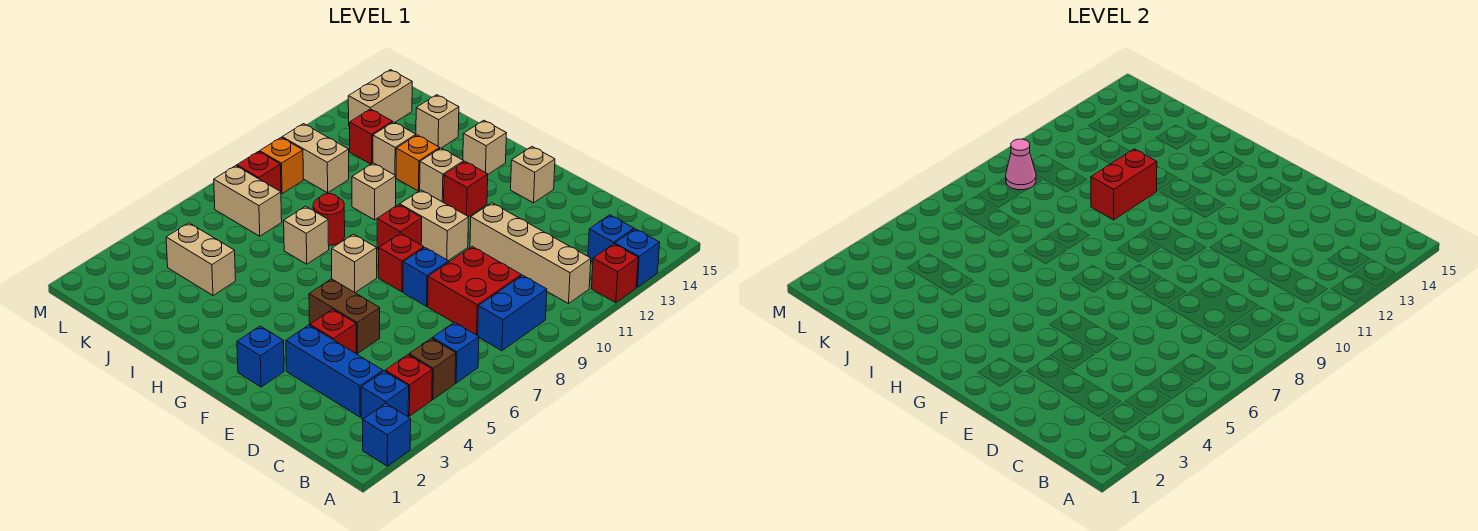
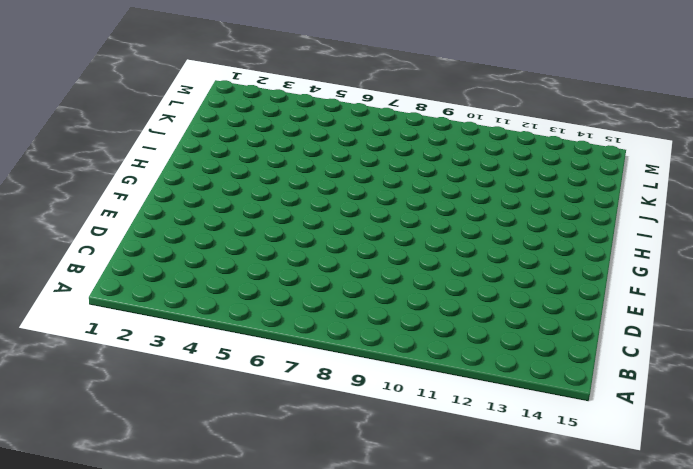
none -> blue 1x1 brick [363,404,411,466]
none -> red 1x1 brick [592,244,638,303]
none -> blue 1x1 brick [615,229,660,287]
none -> blue 1x1 brick [361,371,409,419]

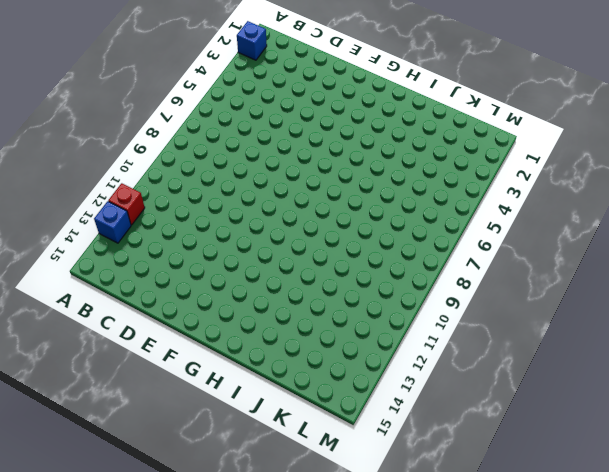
none -> blue 1x1 brick [361,371,409,419]
none -> red 1x1 brick [385,355,432,416]
none -> brown 1x1 brick [409,338,456,399]
none -> blue 1x1 brick [432,322,479,383]

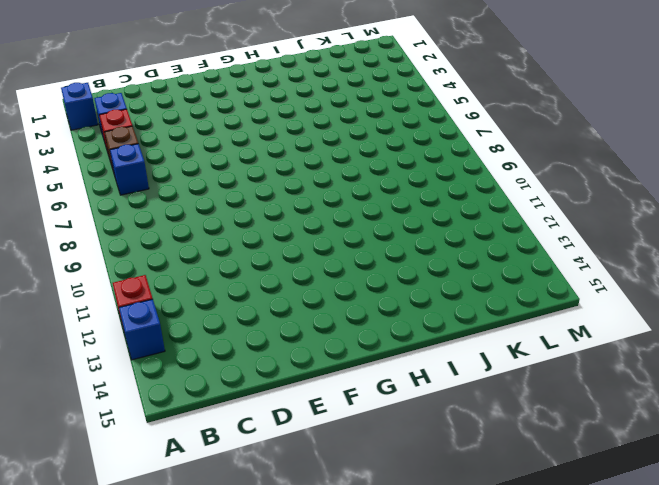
none -> blue 1x2 brick [477,275,547,351]
none -> tan 1x4 brick [470,203,591,304]
none -> blue 1x1 brick [588,215,634,262]
none -> blue 1x3 brick [286,325,383,417]

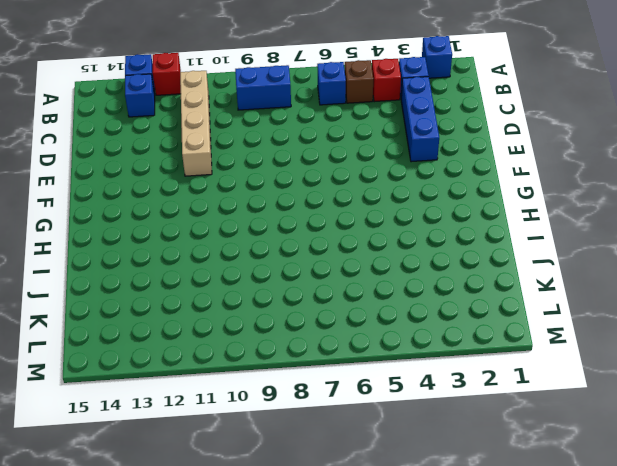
none -> red 2x2 brick [428,247,521,335]
none -> red 1x1 brick [310,309,356,353]
none -> brown 1x2 brick [309,279,380,354]
none -> blue 1x1 brick [403,248,449,306]

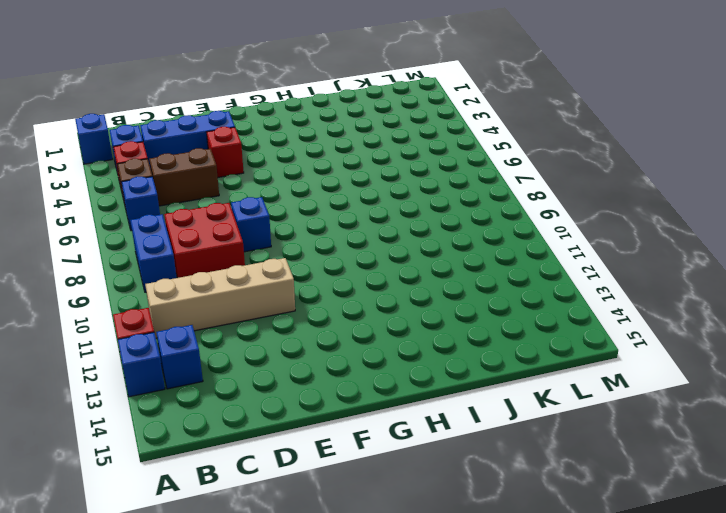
brown 1x2 brick [149,148,219,206] -> brown 1x2 brick moved to [309,279,380,354]
none -> blue 1x1 brick [237,326,284,387]
none -> red 1x1 brick [379,233,424,292]
none -> tan 1x2 brick [400,190,469,261]
none -> tan 1x1 brick [511,147,555,203]

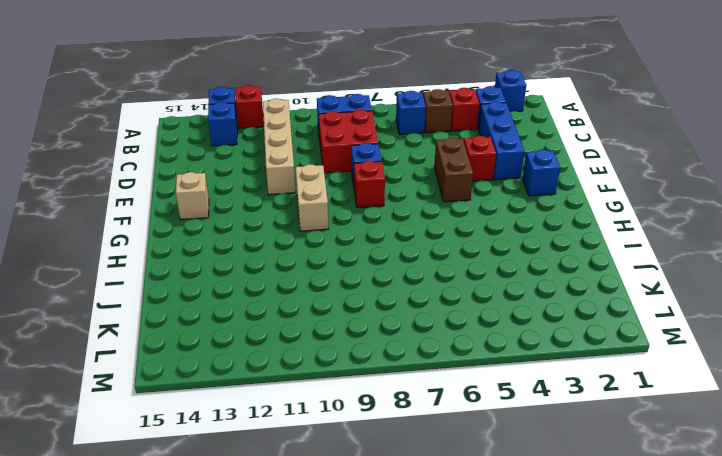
none -> tan 1x1 brick [332,234,377,293]
none -> red 1x1 brick [377,205,422,250]
none -> red 1x1 brick [444,161,488,217]
none -> tan 1x1 brick [420,148,464,202]

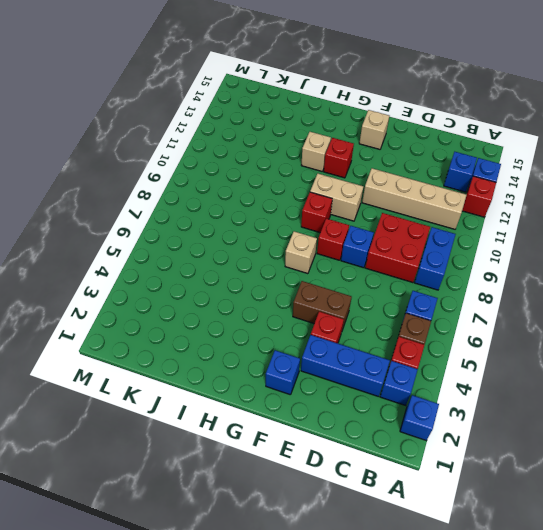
none -> tan 1x1 brick [463,120,506,174]
none -> tan 1x1 brick [284,206,329,264]
none -> red 1x1 round brick [313,194,345,245]
none -> tan 1x1 brick [352,163,396,220]

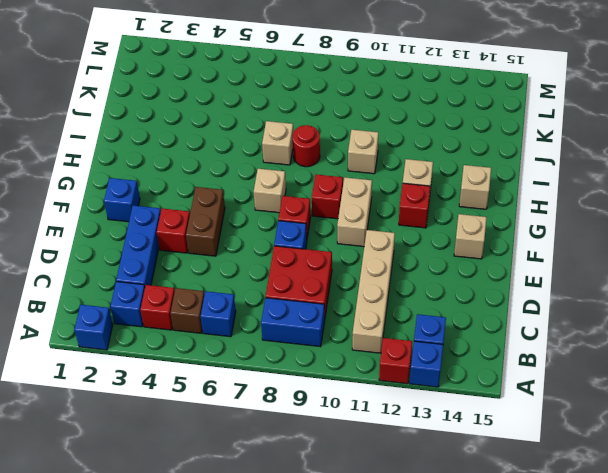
none -> orange 1x1 brick [396,135,440,191]
none -> tan 1x2 brick [166,223,236,295]
none -> tan 1x1 brick [373,122,416,175]
none -> tan 1x1 brick [416,95,459,148]

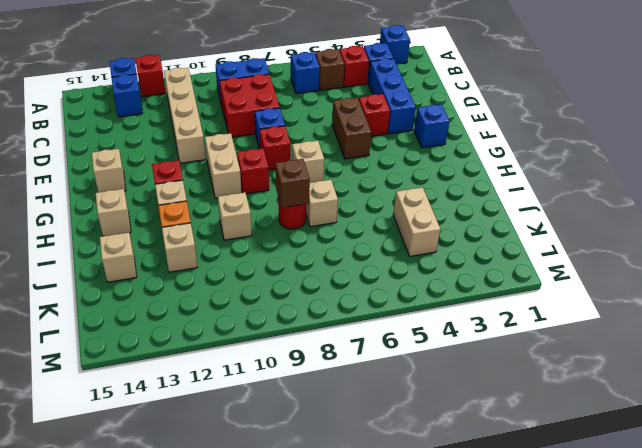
brown 1x1 brick [275,159,310,208] -> none
none -> tan 1x2 brick [214,166,282,236]
none -> tan 1x2 brick [282,124,349,193]
none -> red 1x1 brick [350,109,393,164]
none -> red 1x1 brick [237,152,281,192]

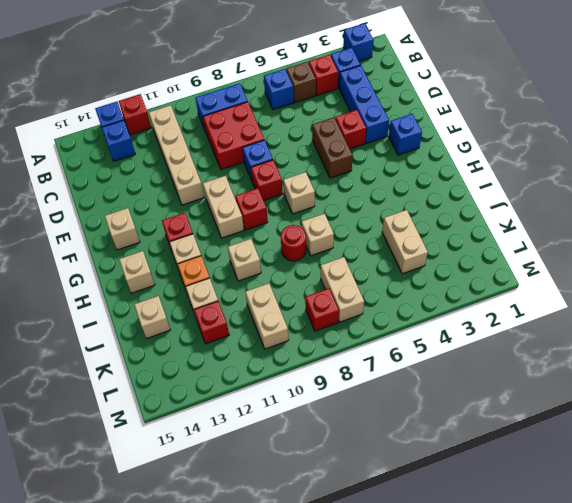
none -> orange 1x1 brick [260,138,303,194]
none -> tan 1x2 brick [348,70,412,126]
none -> red 1x2 brick [1091,149,1157,220]
none -> pink 1x1 cone [1006,139,1036,190]

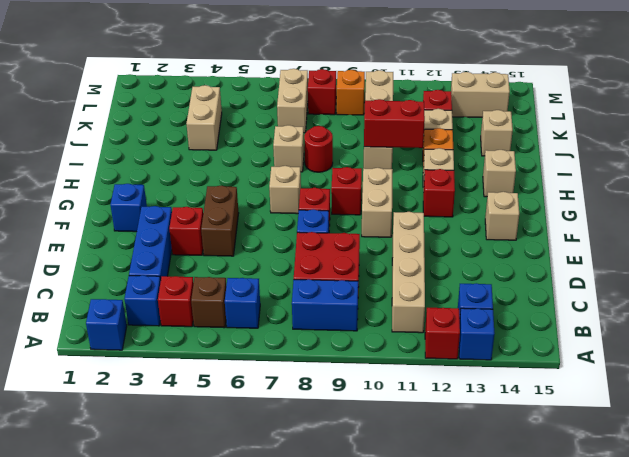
none -> pink 1x1 cone [1006,139,1036,190]

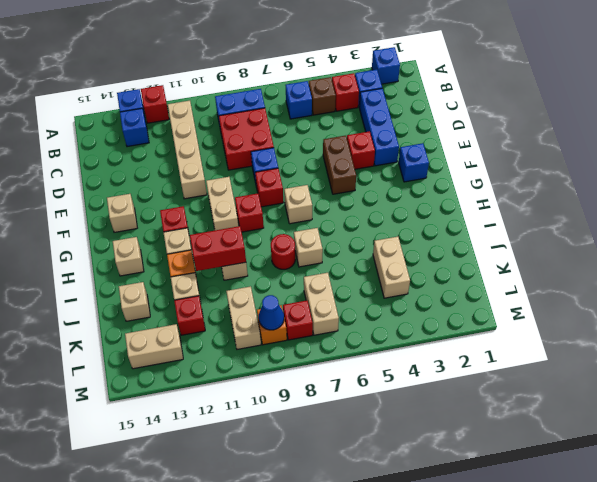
blue 1x1 cone [259,295,284,330] -> pink 1x1 cone [1006,139,1036,190]

